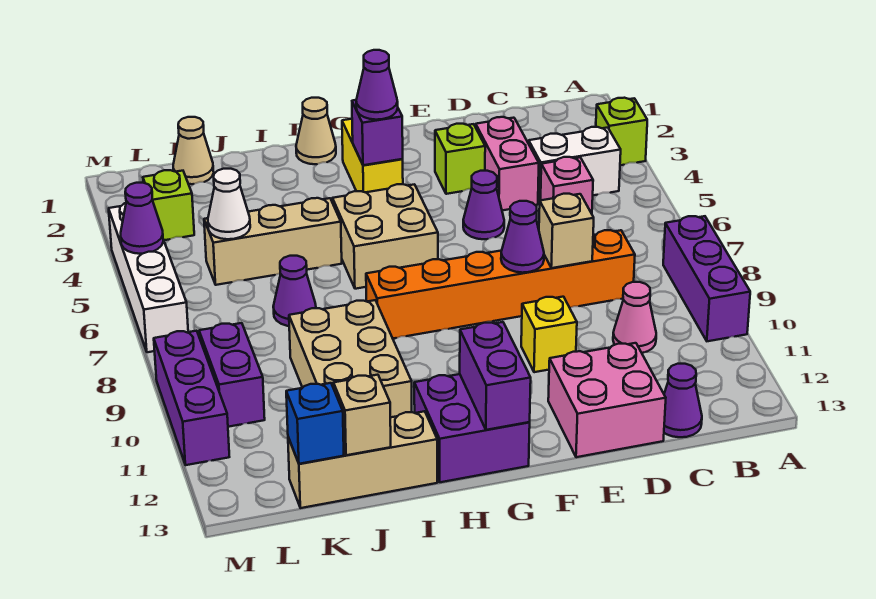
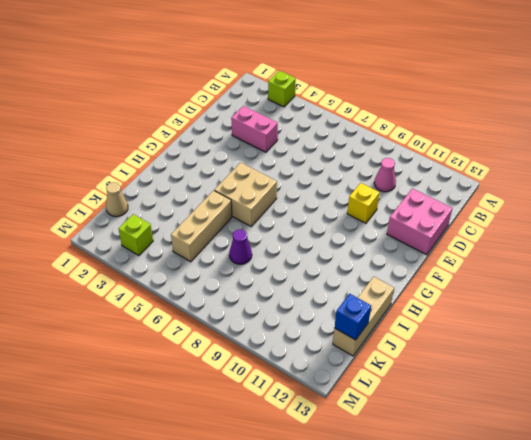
none -> purple 1x3 brick [663,216,750,341]
none -> white 1x2 brick [528,127,621,203]
none -> pink 1x1 brick [541,157,593,214]
none -> orange 1x6 brick [366,230,635,338]

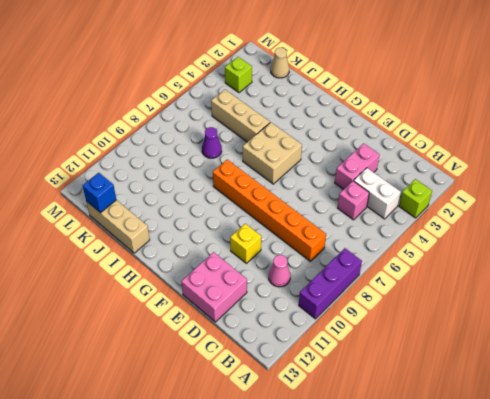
none -> purple 1x1 cone [664,364,702,437]
none -> lime 1x1 brick [435,124,485,194]
none -> purple 1x1 cone [463,171,504,239]
none -> yellow 1x2 brick [342,119,403,192]

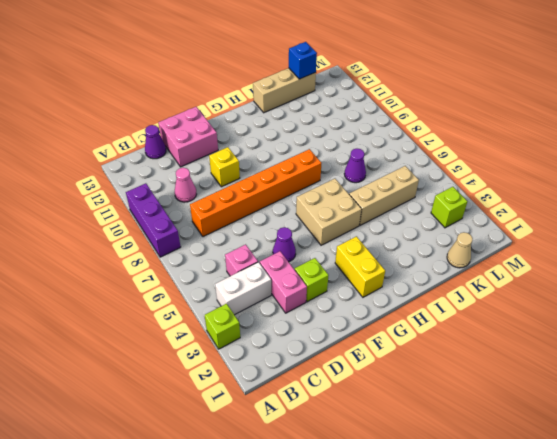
none -> purple 2x2 brick [414,374,530,482]
none -> tan 1x1 cone [296,98,336,164]
none -> tan 2x3 brick [289,300,412,417]
none -> purple 1x2 brick [199,323,265,427]

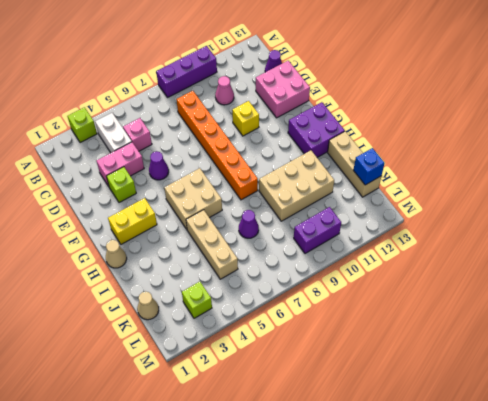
none -> white 1x4 brick [109,203,188,352]
none -> purple 1x3 brick [154,331,229,465]
none -> tan 1x1 brick [539,194,594,268]
none -> purple 1x1 cone [501,201,544,273]

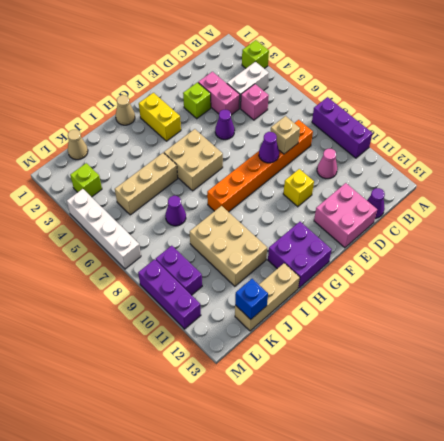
none -> purple 1x1 brick [352,100,403,165]
none -> purple 1x2 brick [460,322,531,430]
none -> tan 1x1 brick [334,375,391,455]
none -> white 1x1 cone [208,169,250,239]

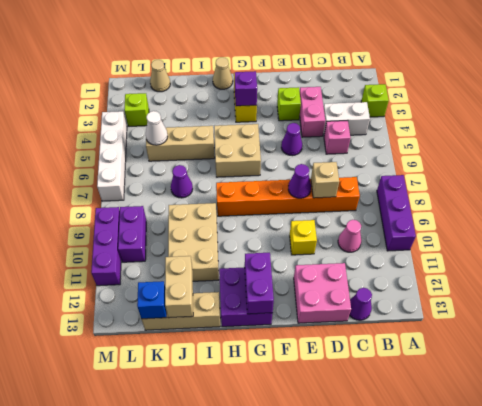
tan 1x2 brick [165,256,193,318] -> tan 1x1 brick [334,375,391,455]
none -> purple 1x1 cone [121,183,163,254]
none -> purple 1x1 cone [356,50,398,120]

